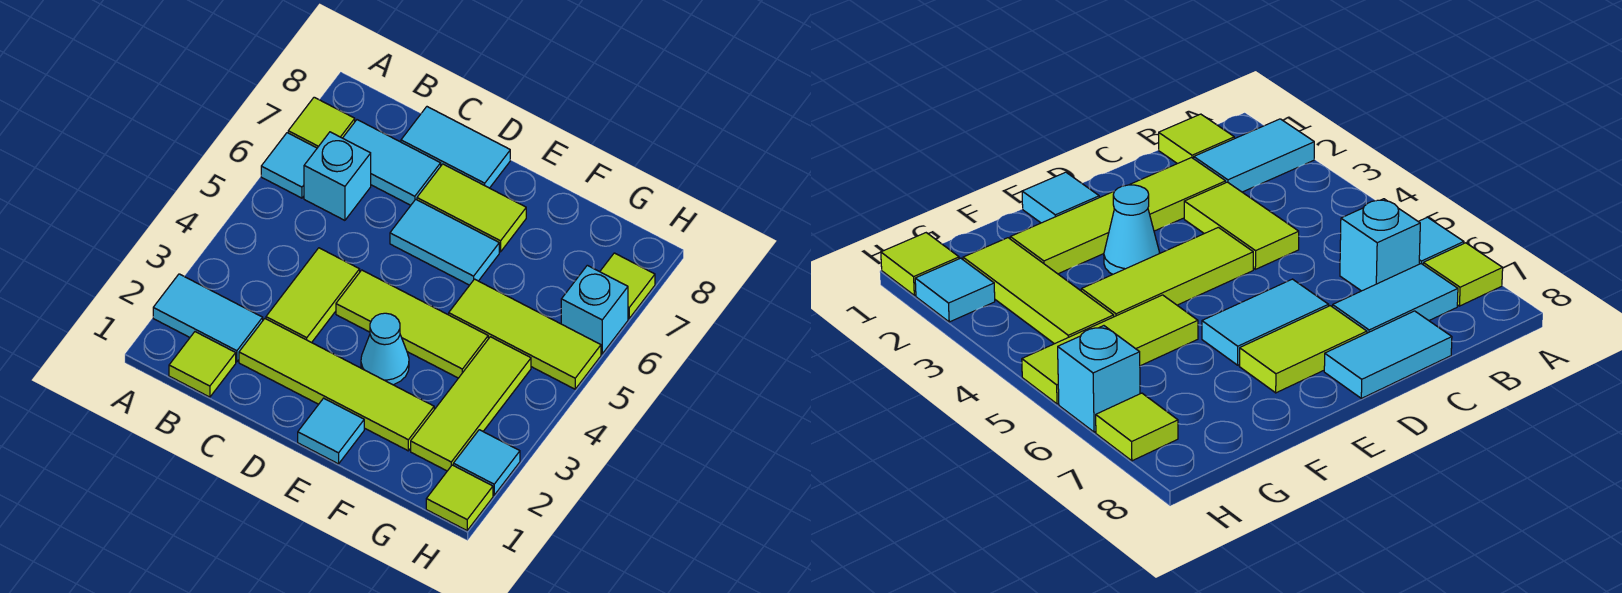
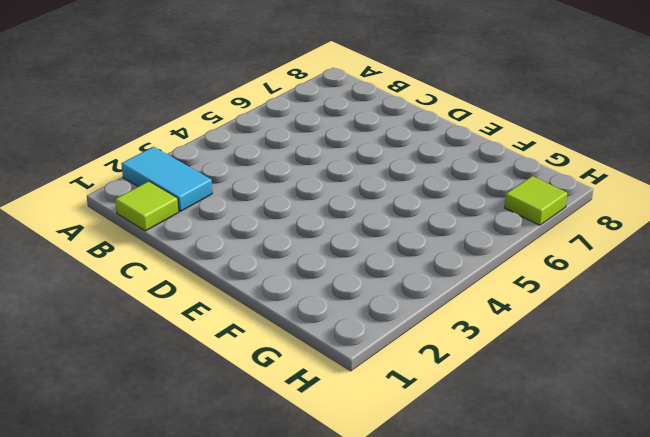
none -> cyan 1x1 tile [261,133,317,198]
none -> lime 1x1 tile [288,97,355,148]
none -> cyan 1x1 brick [304,132,371,220]

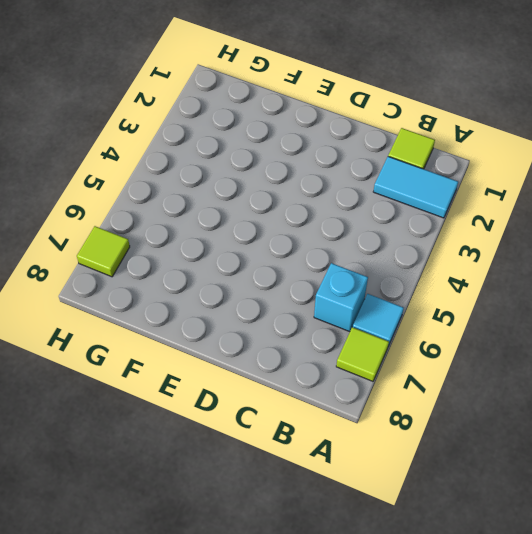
none -> cyan 1x2 tile [343,120,441,205]
none -> lime 1x4 tile [239,319,434,451]
none -> lime 1x2 tile [266,248,360,343]

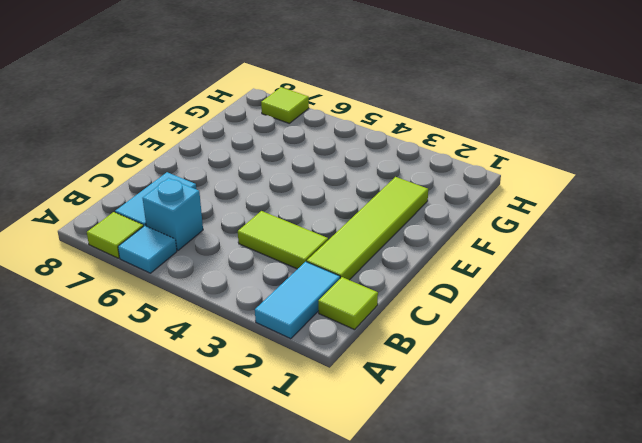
none -> cyan 1x2 tile [401,107,510,188]
none -> lime 1x3 tile [336,270,488,378]
none -> cyan 1x2 tile [390,199,499,285]

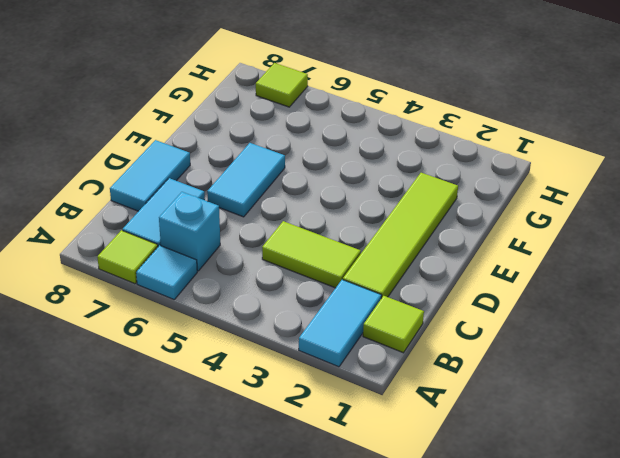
none -> lime 1x3 tile [336,270,488,378]
none -> lime 1x2 tile [417,164,526,252]
none -> cyan 1x1 tile [298,398,364,464]

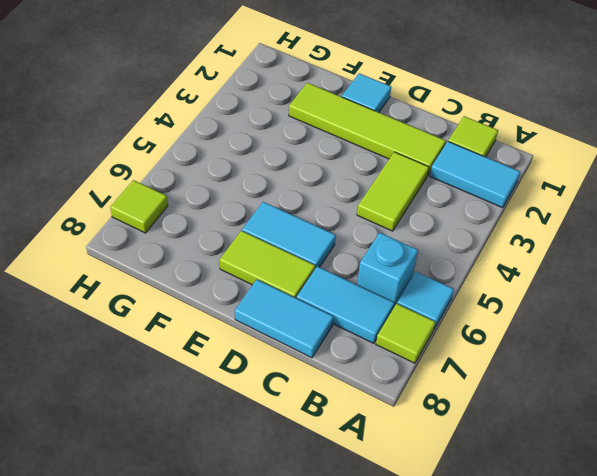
none -> lime 1x3 tile [336,270,488,378]
none -> cyan 1x1 cone [361,313,409,385]
none -> lime 1x3 tile [449,279,601,389]

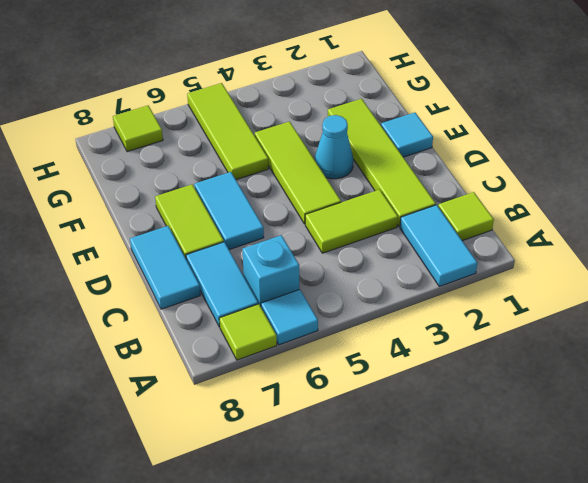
none -> lime 1x3 tile [411,337,531,471]
none -> lime 1x1 tile [426,465,493,530]
none -> cyan 1x1 tile [453,430,520,495]

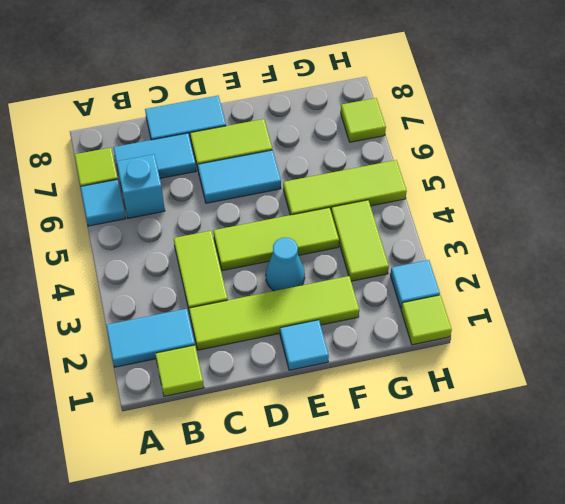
lime 1x2 tile [331,200,389,281] -> lime 1x3 tile [411,337,531,471]
none -> cyan 1x1 brick [561,265,628,354]

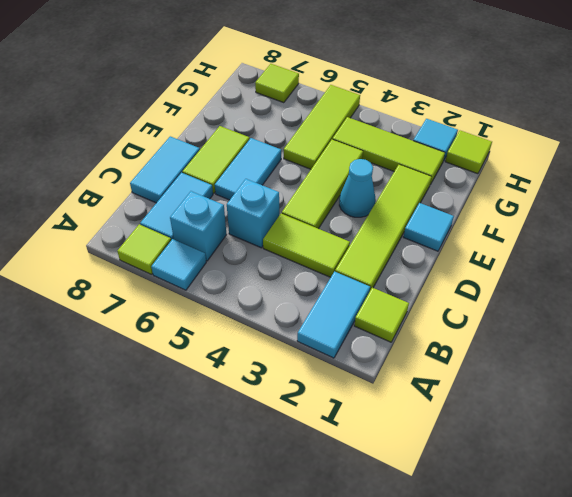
cyan 1x1 brick [227,179,279,248] -> cyan 1x1 brick moved to [561,265,628,354]

